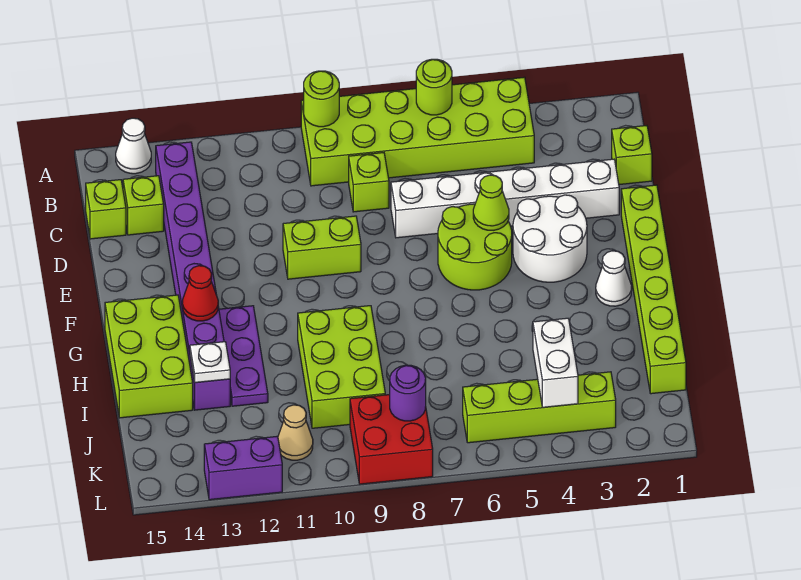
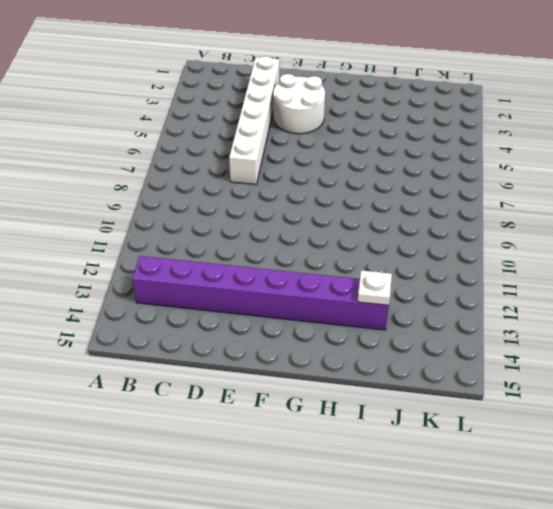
none -> lime 2x6 brick [301,77,534,186]
none -> white 1x1 cone [116,118,151,174]
none -> lime 1x1 brick [612,126,652,185]

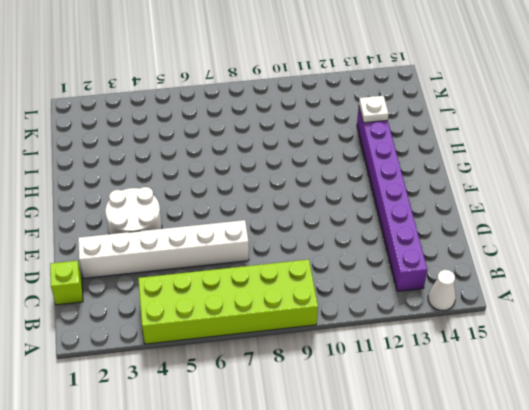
none -> lime 1x1 brick [349,153,389,212]
none -> lime 1x1 brick [123,176,164,235]
none -> lime 1x1 brick [86,180,126,239]

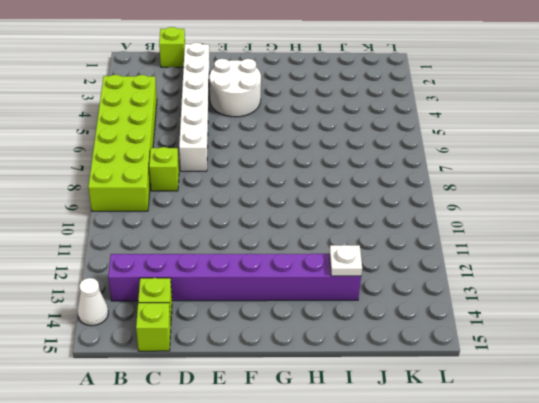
none -> lime 1x6 brick [621,185,686,394]
none -> lime 2x2 round brick [438,204,512,290]
none -> lime 1x2 brick [283,216,361,279]

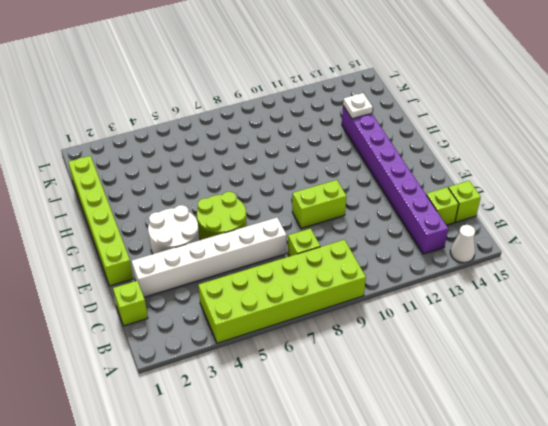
none -> white 1x1 cone [596,251,632,306]
none -> purple 1x3 plate [219,306,268,406]
none -> lime 2x3 brick [105,295,193,418]

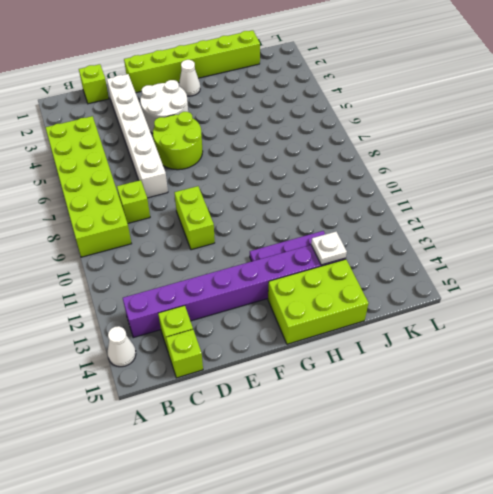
none -> lime 2x3 brick [298,306,385,428]
none -> lime 1x4 brick [463,372,616,443]
none -> red 2x2 brick [350,395,433,484]

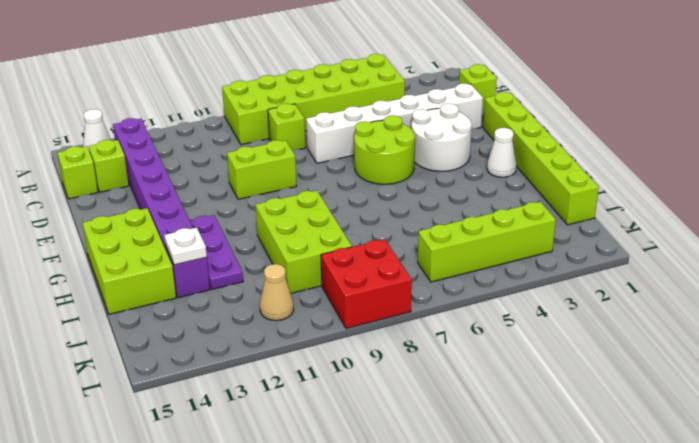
none -> purple 1x2 brick [204,436,282,500]
none -> lime 1x1 round brick [416,59,452,115]
none -> lime 1x1 round brick [304,71,339,127]

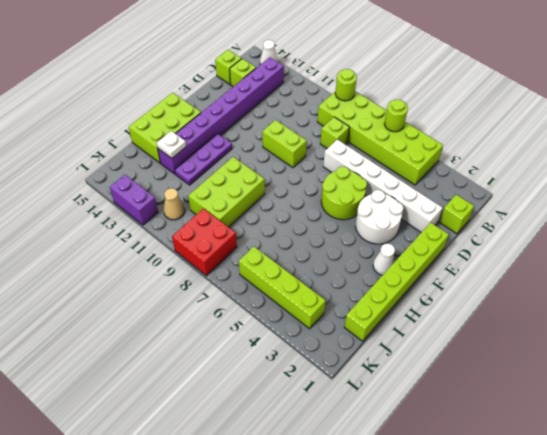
none -> lime 1x1 cone [473,175,509,230]
none -> red 1x1 cone [182,266,218,321]
none -> white 1x2 brick [533,318,578,407]

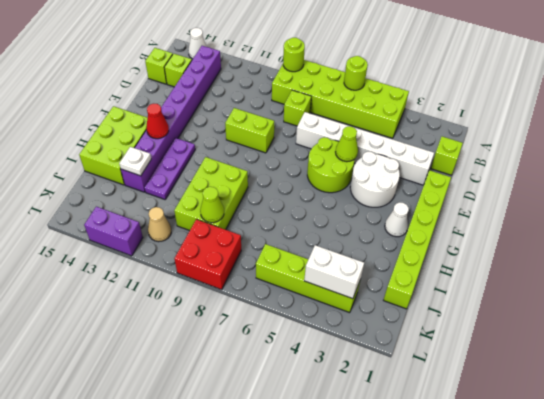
lime 1x1 cone [200,187,224,223] -> none
white 1x2 brick [304,245,364,299] -> white 1x2 brick turned to [533,318,578,407]
none -> purple 1x1 round brick [390,365,426,421]

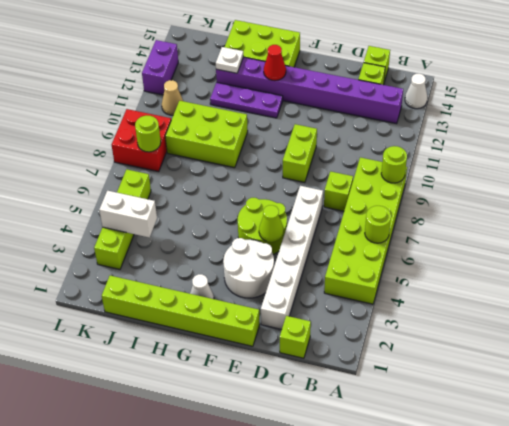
lime 1x1 round brick [135,116,161,152] -> purple 1x1 round brick [390,365,426,421]

